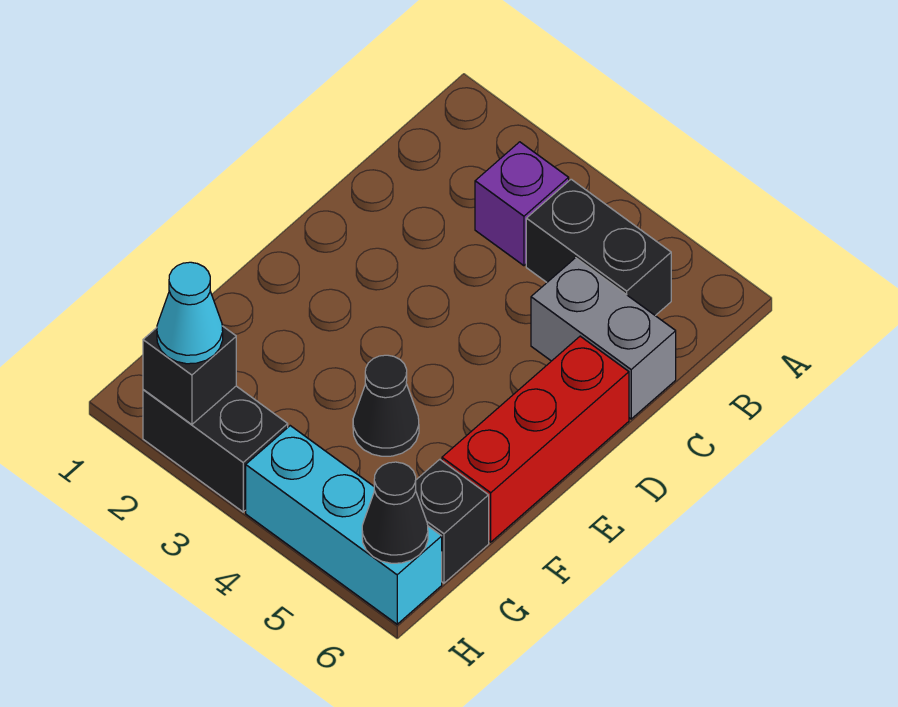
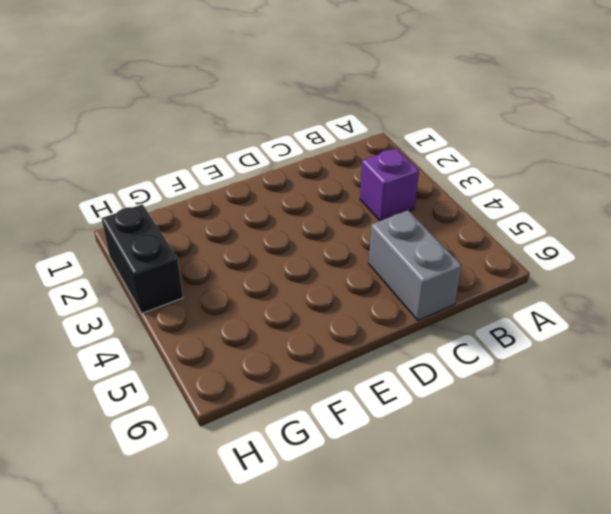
none -> black 1x2 brick [526,179,671,316]
none -> red 1x3 brick [442,336,629,542]

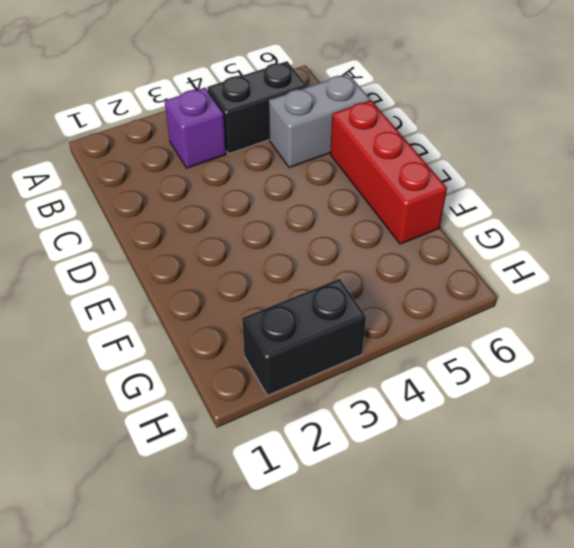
none -> black 1x1 cone [353,355,419,456]
none -> black 1x1 brick [415,459,489,583]

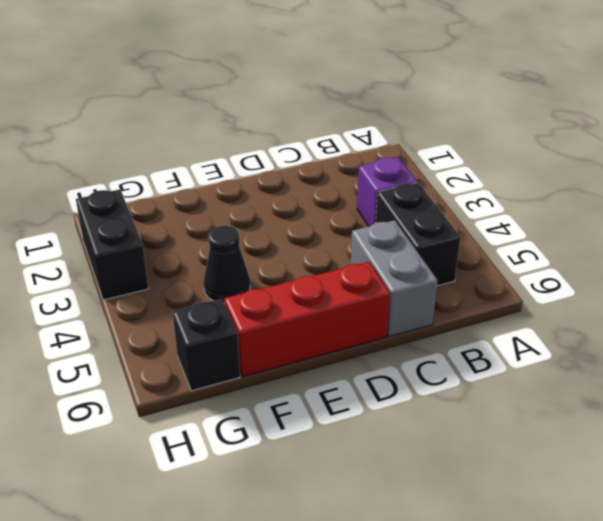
none -> cyan 1x3 brick [246,426,442,624]
none -> black 1x1 brick [143,326,236,425]

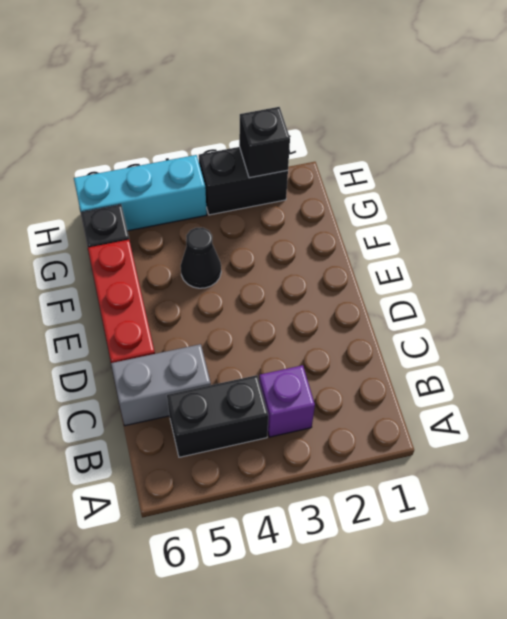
none -> black 1x1 cone [362,462,428,563]
none -> cyan 1x1 cone [157,262,223,364]

